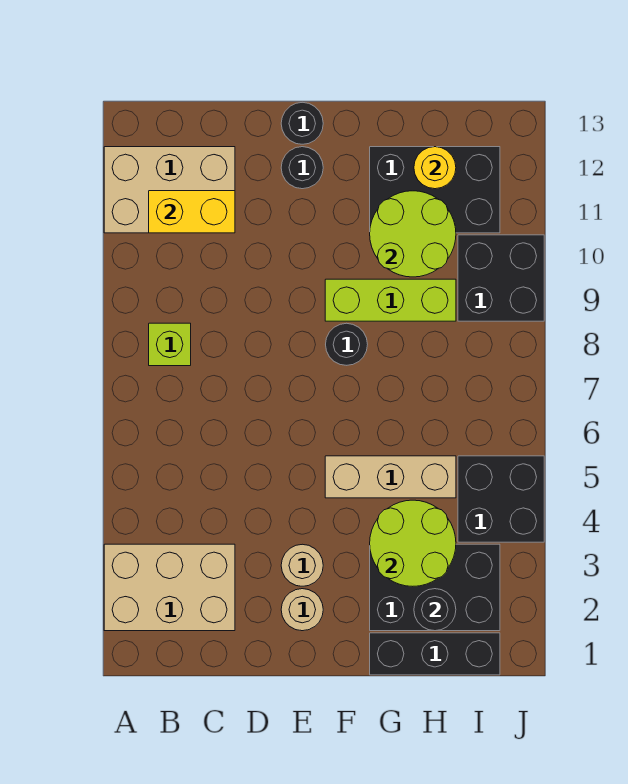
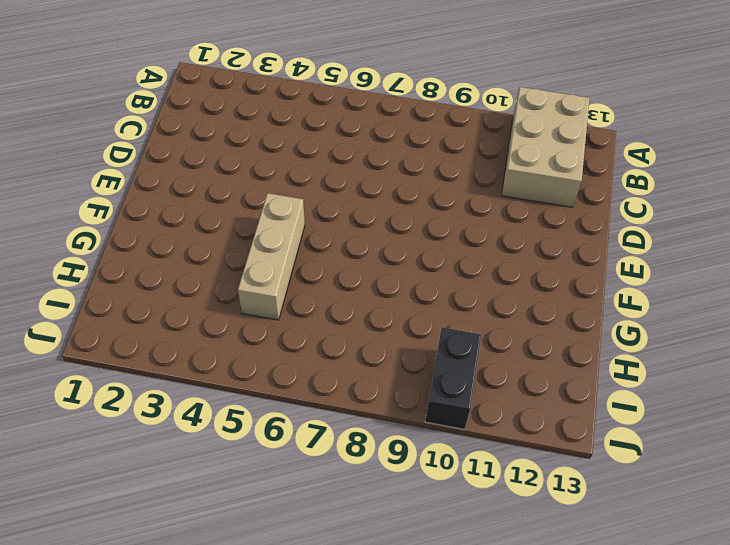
black 1x2 brick [425,327,481,429] -> black 2x2 brick [458,235,544,321]
none -> tan 2x3 brick [104,544,235,631]
none -> lime 1x1 brick [149,323,191,366]
none -> tan 1x1 round brick [281,589,323,631]

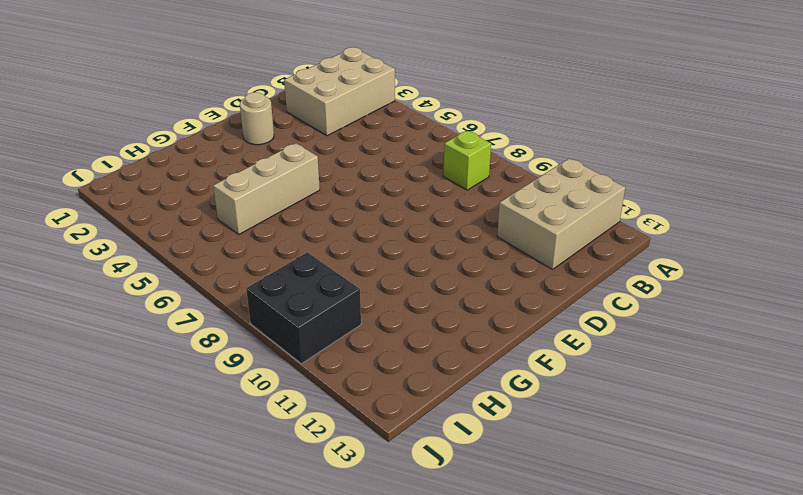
none -> tan 1x1 round brick [281,544,323,586]
none -> black 1x1 round brick [281,147,323,189]
none -> black 1x1 round brick [281,102,323,144]

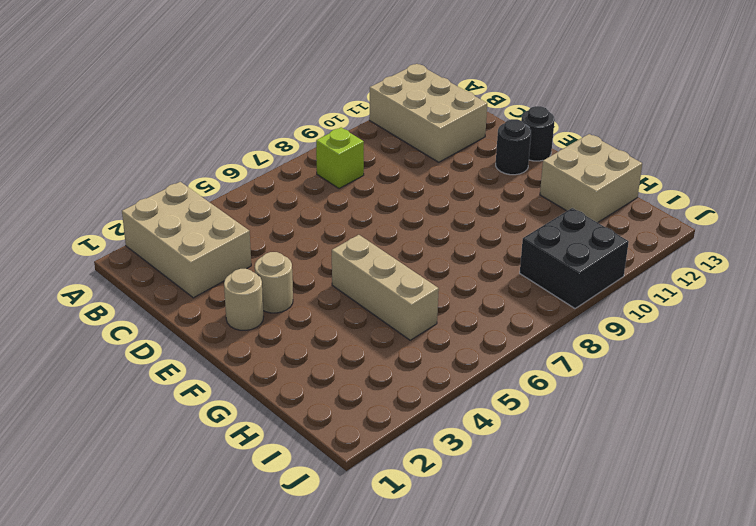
tan 2x2 brick [540,134,642,223] -> black 2x3 brick [370,147,500,233]
none -> black 1x1 round brick [326,323,368,365]
none -> lime 1x3 brick [325,279,456,321]
none -> black 1x3 brick [370,633,500,675]

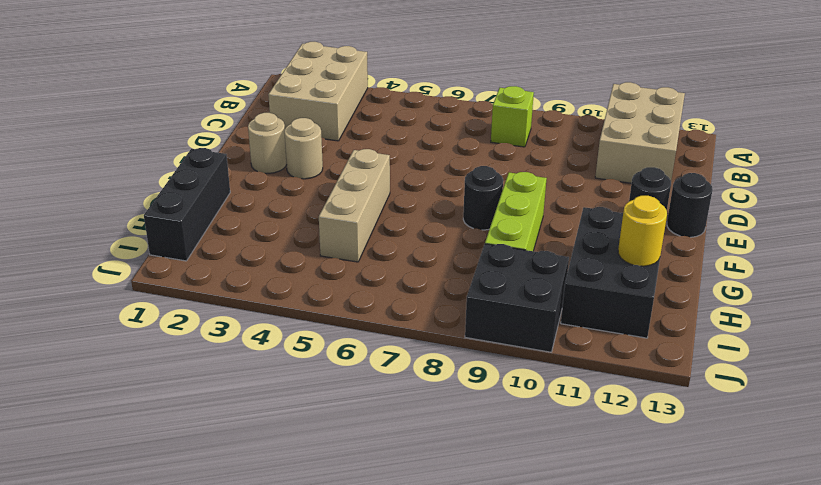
none -> black 2x3 brick [370,544,500,631]
none -> black 2x2 brick [458,456,544,542]
none -> yellow 1x2 brick [149,191,235,233]

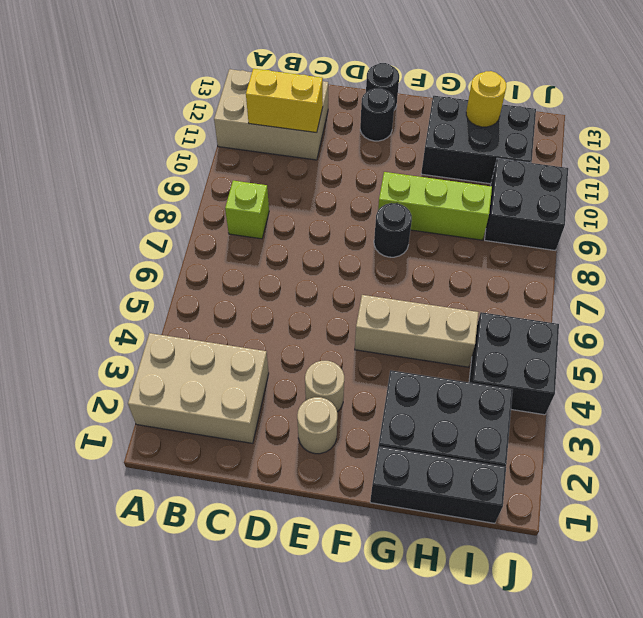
none -> lime 2x2 round brick [370,500,456,586]
none -> lime 2x2 round brick [370,191,456,277]
none -> black 1x1 round brick [414,589,456,631]

